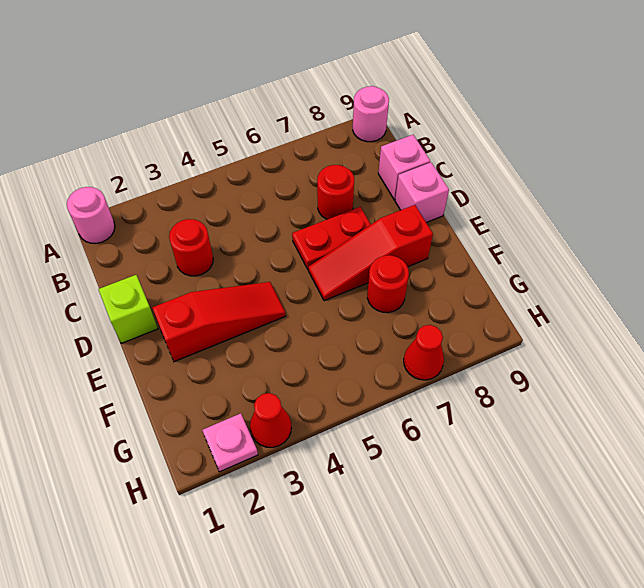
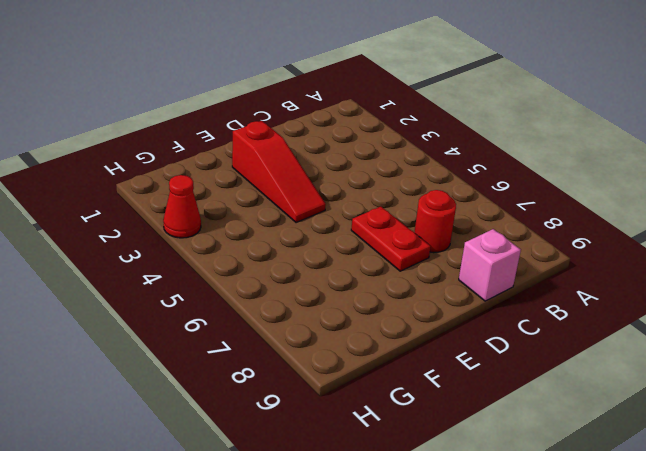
none -> pink 1x1 round brick [67,187,115,243]
none -> pink 1x1 round brick [353,86,389,142]
none -> red 1x1 round brick [169,219,213,276]

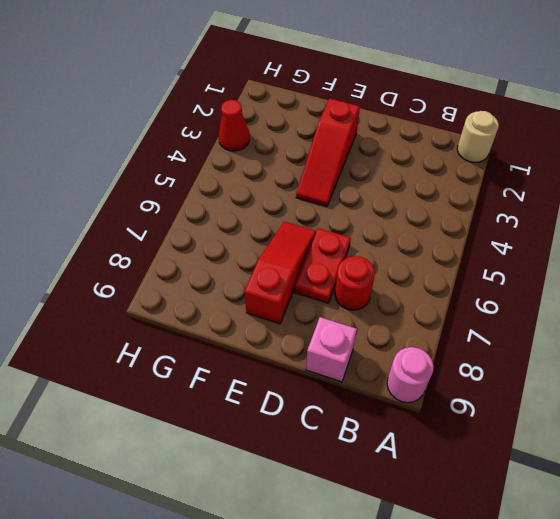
tan 1x1 round brick [457,111,499,162] -> pink 1x1 round brick [67,187,115,243]
none -> red 1x1 round brick [169,219,213,276]
none -> lime 1x1 brick [98,275,158,343]
none -> pink 1x1 brick [395,162,449,223]

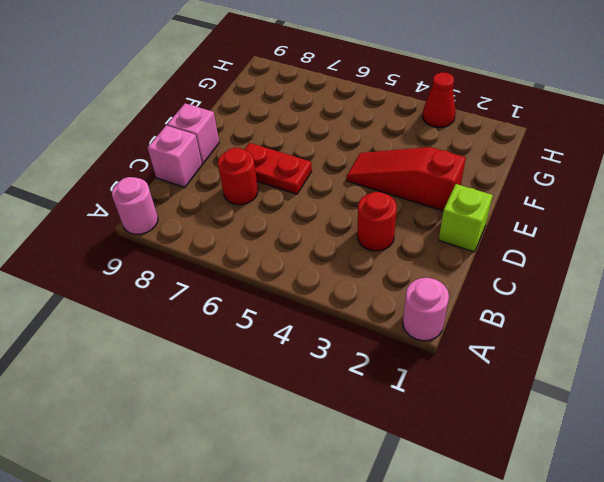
none -> red 1x3 slope [308,205,433,301]
none -> red 1x1 round brick [367,255,409,313]
none -> pink 1x1 plate [202,413,258,472]

